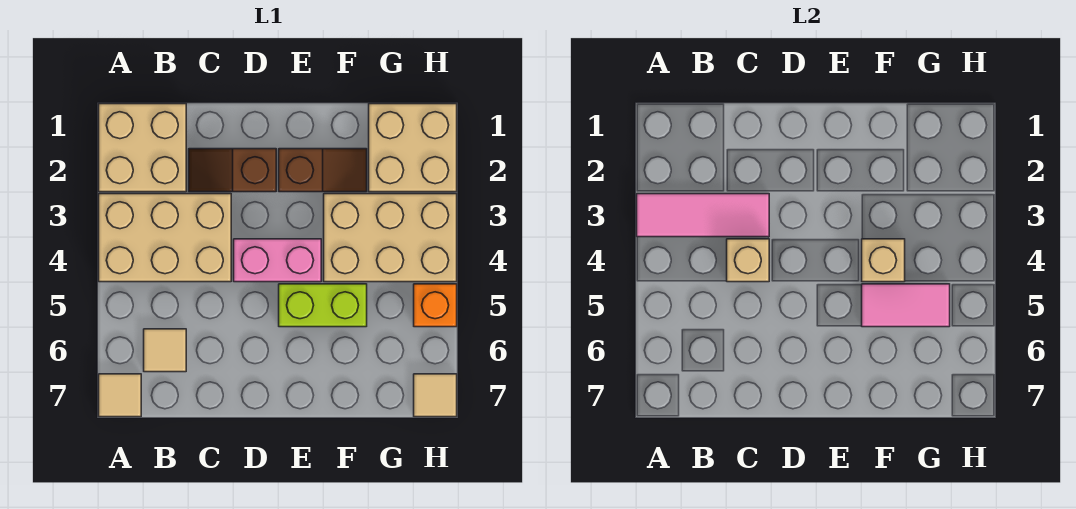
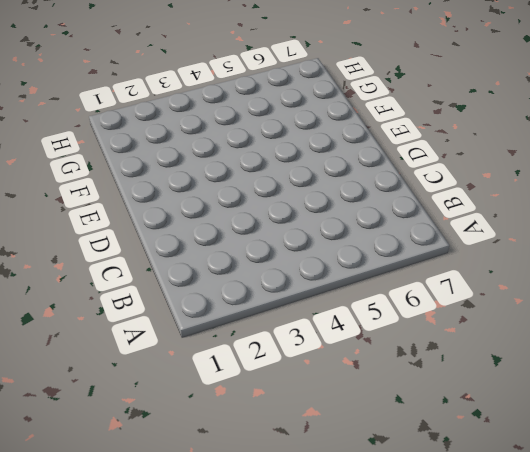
none -> tan 2x2 brick [99,104,186,192]
none -> tan 2x3 brick [99,194,231,282]
none -> tan 1x1 tile [99,374,141,417]

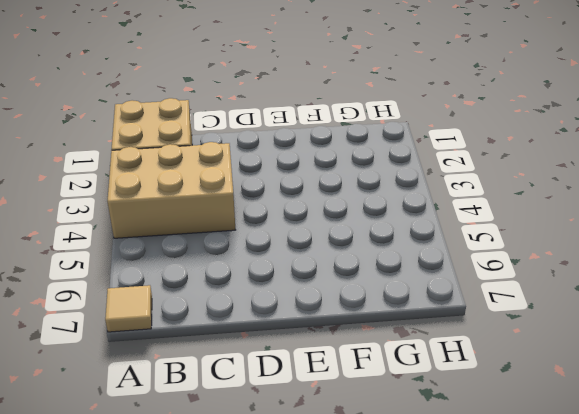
none -> tan 1x1 tile [144,329,186,372]
none -> brown 1x2 slope [189,149,276,192]
none -> pink 1x2 brick [234,239,321,282]

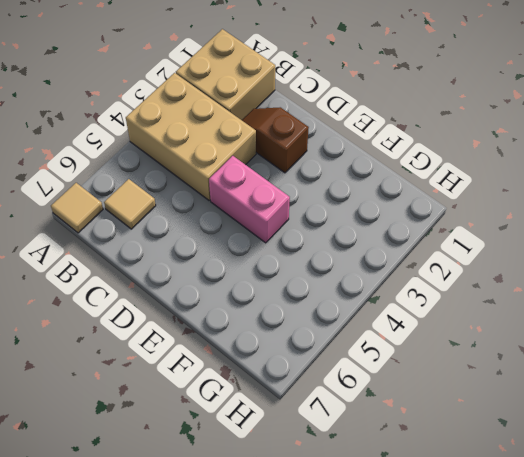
none -> brown 1x2 slope [279,149,367,192]
none -> lime 1x2 brick [279,284,367,327]
none -> tan 2x3 brick [324,194,457,282]

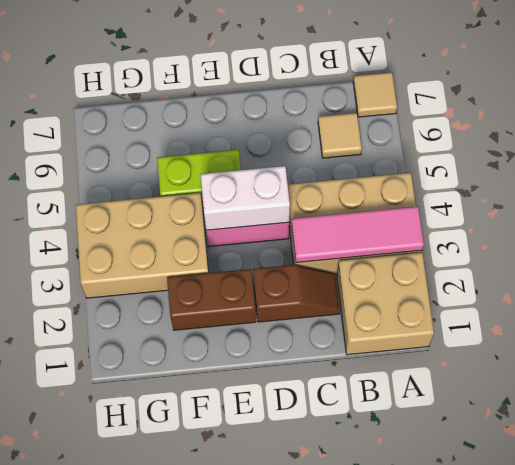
white 1x2 brick [200,166,290,230] -> none
brown 1x2 brick [167,269,256,330] -> brown 1x2 slope [279,149,367,192]
none -> tan 2x2 brick [369,104,457,192]
none -> orange 1x1 brick [414,284,457,327]
none -> tan 1x1 tile [414,374,457,417]

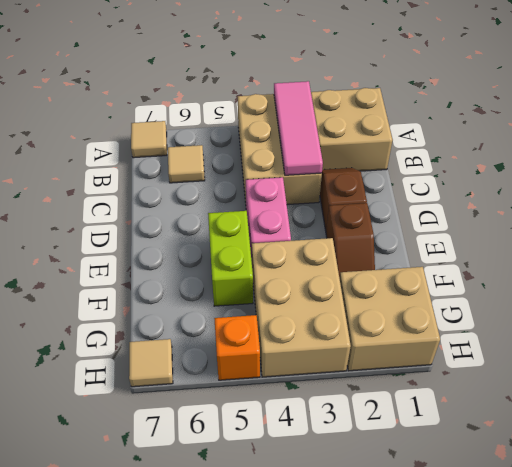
none -> tan 1x1 brick [727,239,769,282]
none -> tan 1x1 brick [862,239,905,282]
none -> pink 1x2 tile [862,284,950,327]

